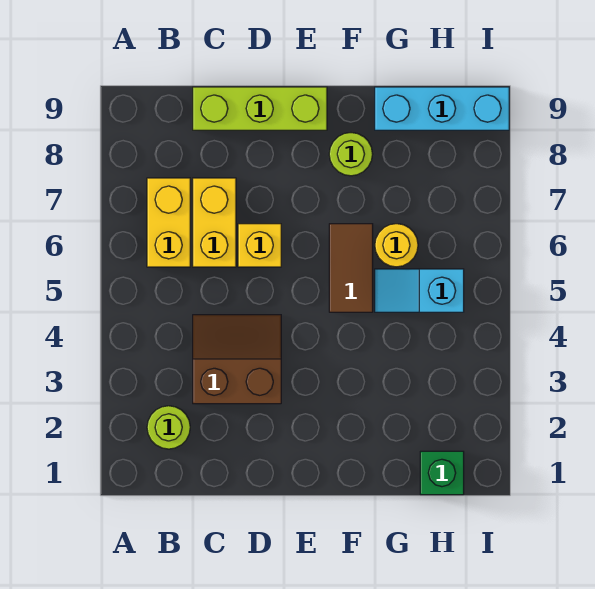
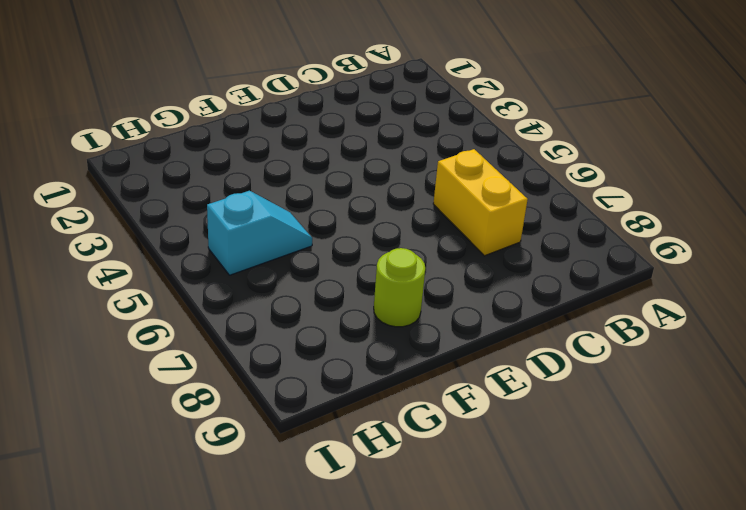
none -> lime 1x1 round brick [147,406,190,449]
none -> yellow 1x2 brick [147,178,190,267]
none -> brown 2x2 slope [193,315,281,404]

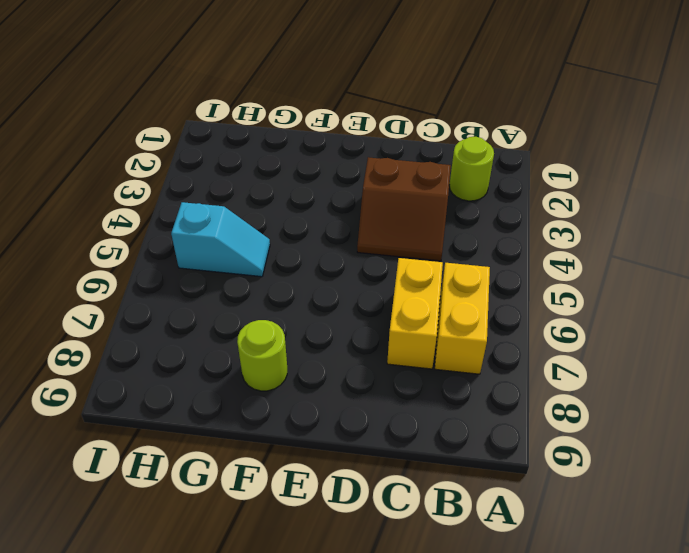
none -> lime 1x3 brick [193,87,327,130]
none -> yellow 1x1 brick [238,224,281,267]
none -> brown 1x2 tile [329,224,373,312]

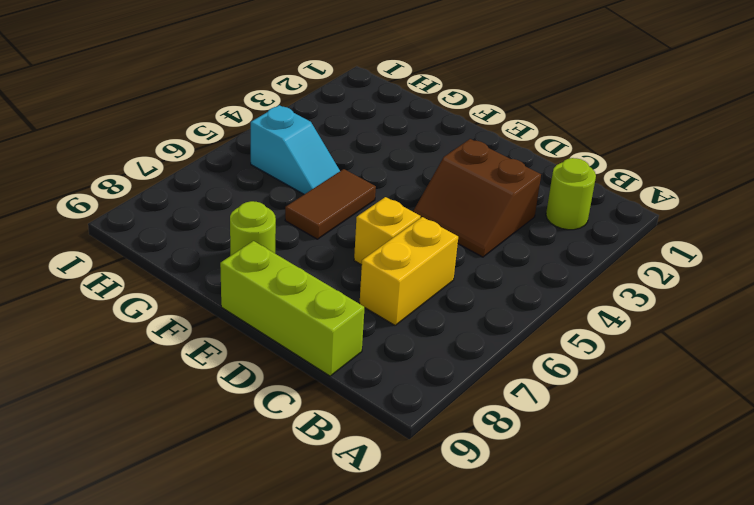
none -> yellow 1x2 brick [147,178,190,267]
none -> yellow 1x1 round brick [375,224,418,267]
none -> cyan 1x3 brick [375,87,509,130]

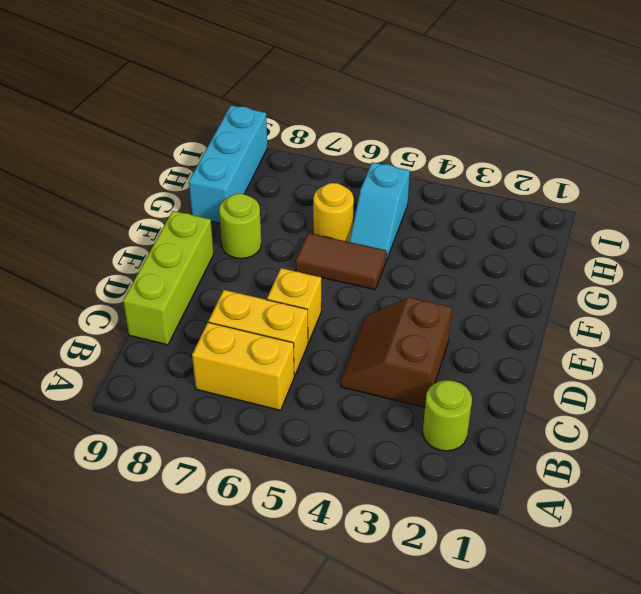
none -> green 1x1 brick [420,451,464,495]

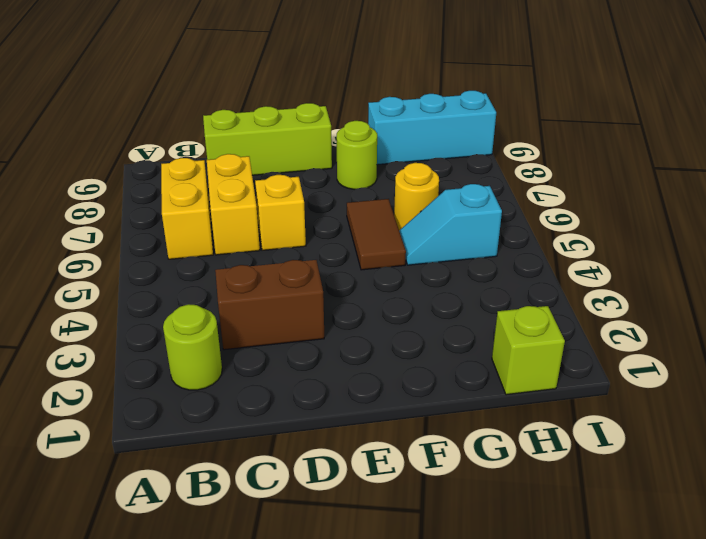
lime 1x1 brick [492,306,565,395] -> green 1x1 brick [420,451,464,495]

